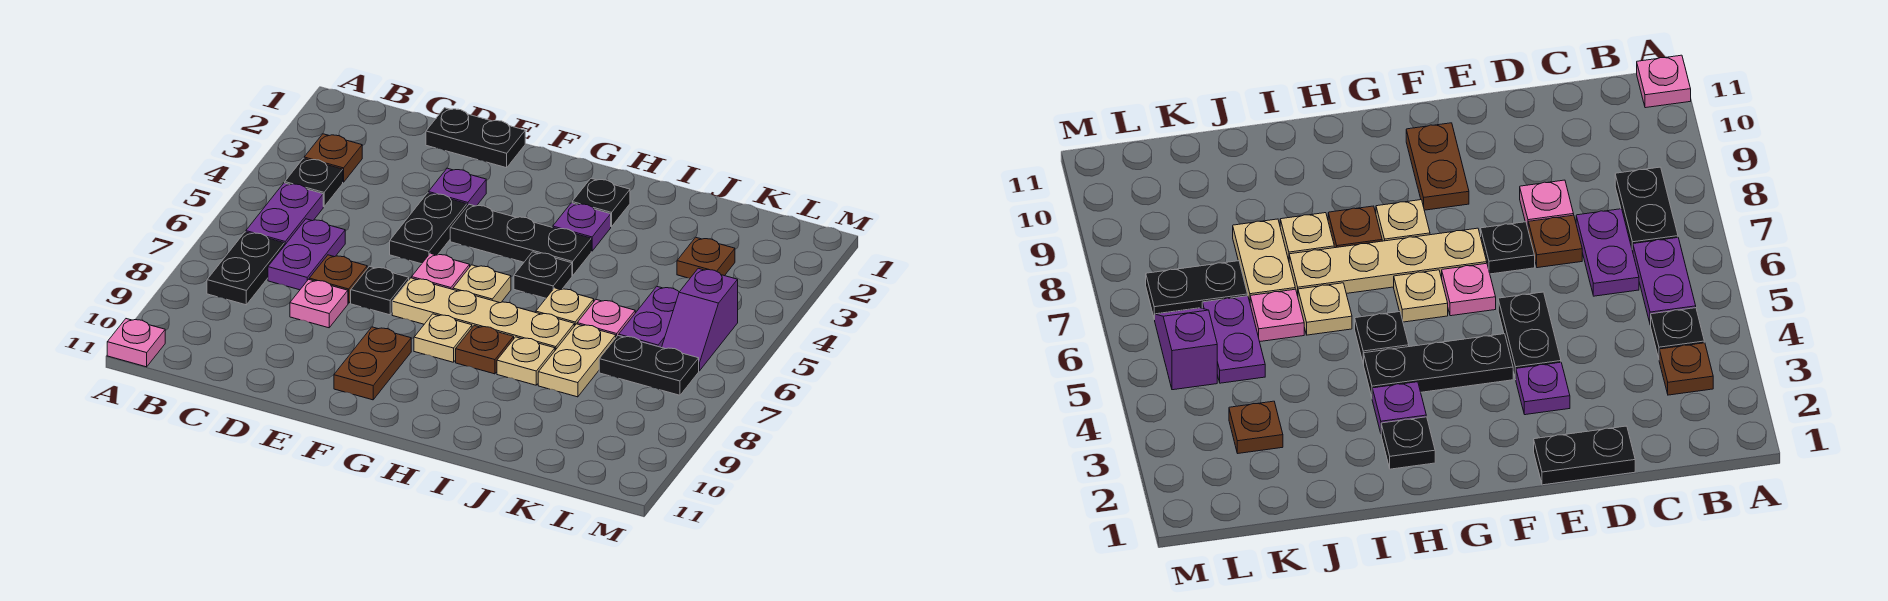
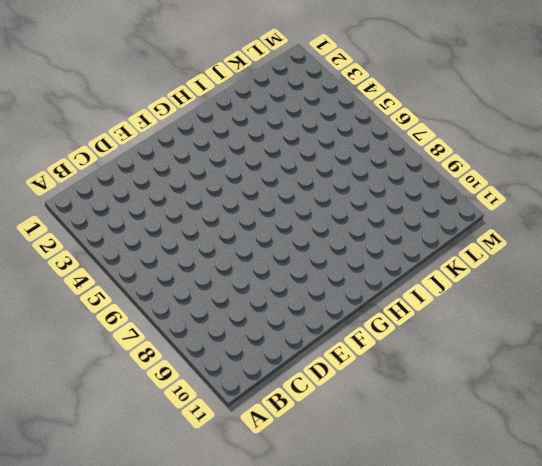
none -> pink 1x1 plate [107,319,165,367]
none -> brown 1x1 plate [304,134,362,182]
none -> black 1x1 plate [285,158,343,207]
none -> purple 1x2 plate [246,183,323,246]

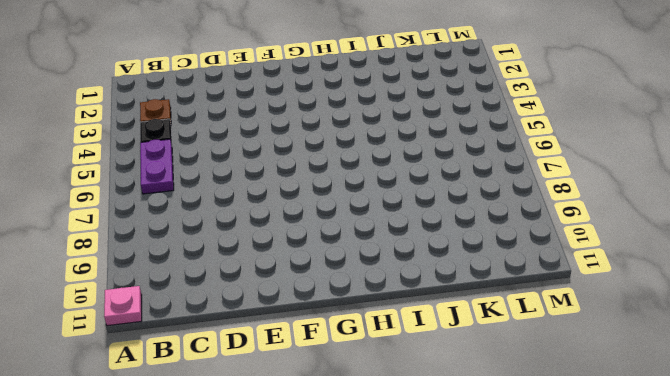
none -> black 1x2 plate [207,232,284,305]
none -> purple 1x2 plate [268,219,345,290]
none -> black 1x2 plate [426,108,525,168]
none -> brown 1x1 plate [309,255,367,303]

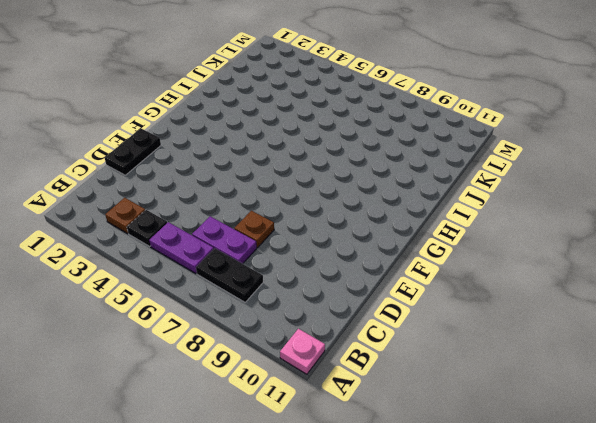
none -> pink 1x1 plate [290,279,348,328]
none -> purple 1x1 plate [429,168,486,206]
none -> black 1x2 plate [390,193,467,264]
none -> black 1x1 plate [351,266,409,315]

